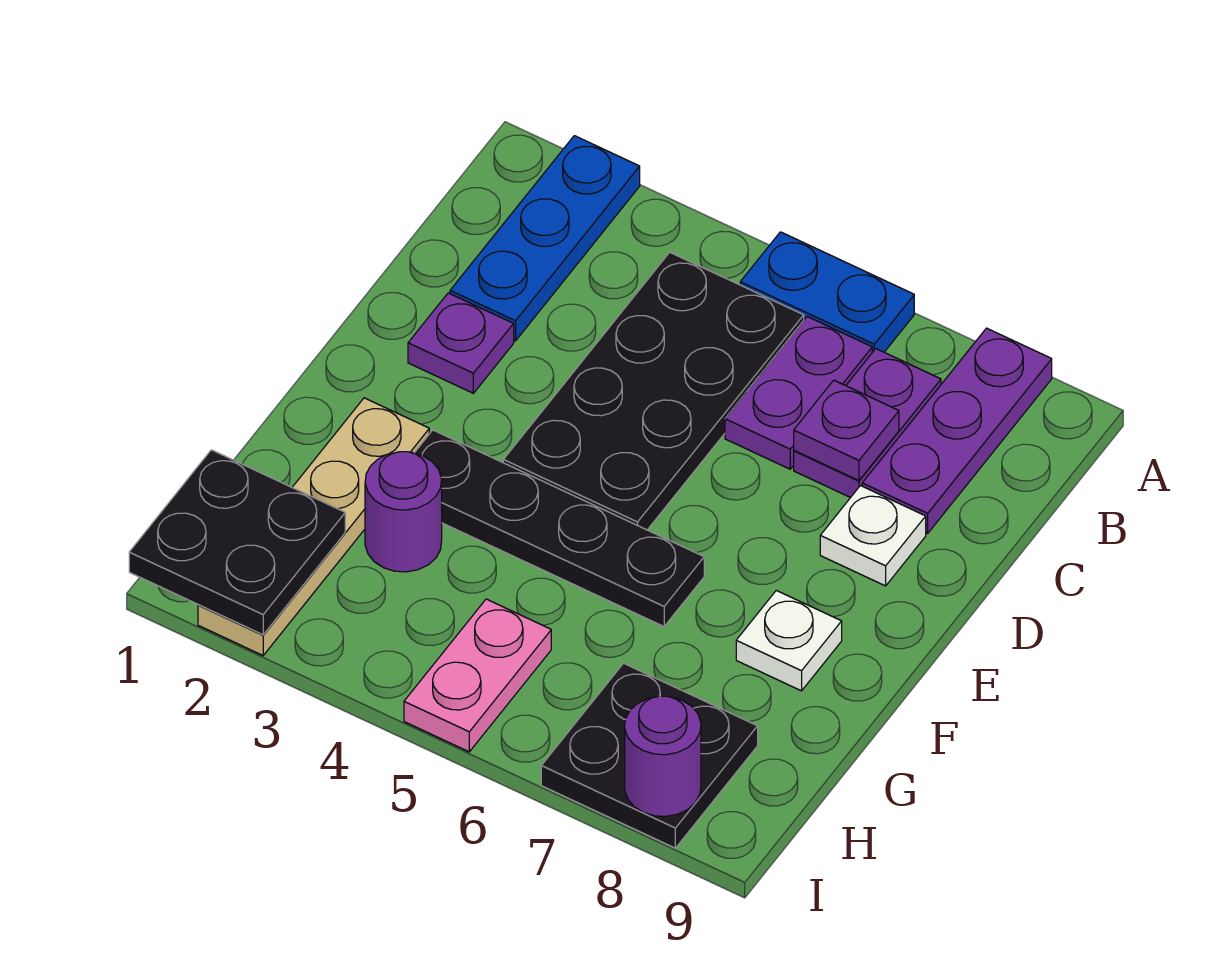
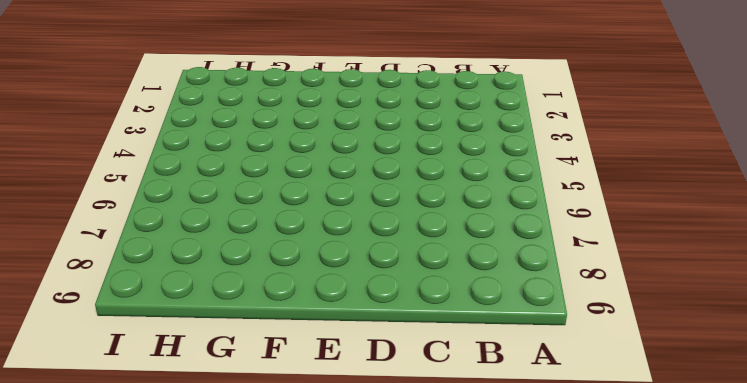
none -> blue 1x3 plate [450,136,640,341]
none -> blue 1x2 plate [740,232,914,352]
none -> purple 1x3 plate [862,328,1052,533]

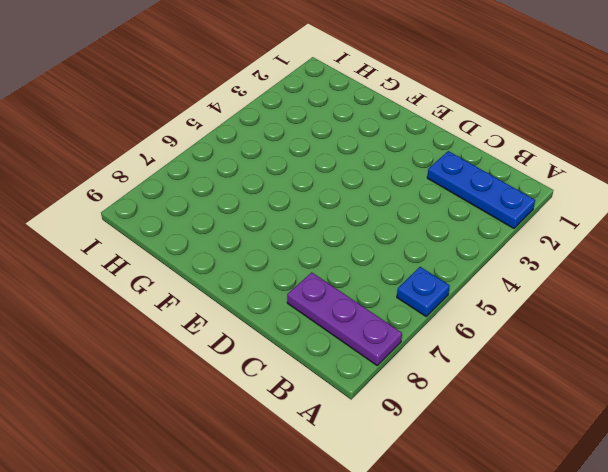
blue 1x1 plate [397,267,450,316] -> blue 1x2 plate [740,232,914,352]
none -> black 2x4 plate [503,252,804,530]
none -> purple 1x2 plate [725,317,872,469]
none -> purple 1x2 plate [794,349,941,498]

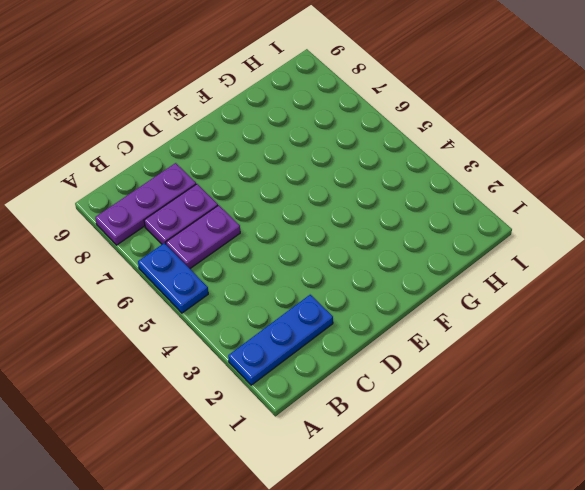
none -> black 2x4 plate [503,252,804,530]
none -> purple 1x1 plate [408,293,514,393]
none -> white 1x1 plate [820,486,926,586]

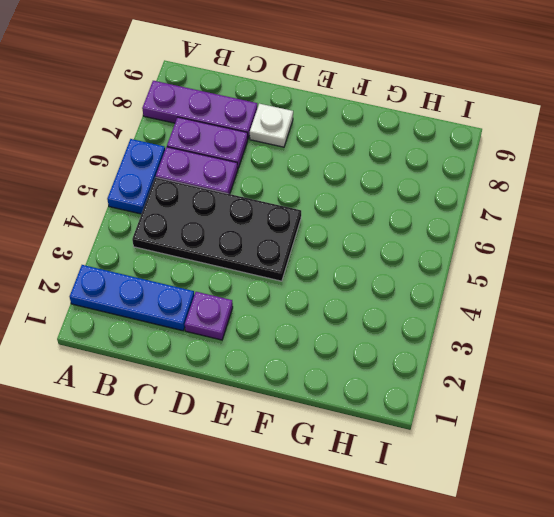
none -> tan 1x4 plate [198,398,429,655]
none -> black 1x4 plate [415,430,704,626]
none -> white 1x1 plate [736,590,842,691]

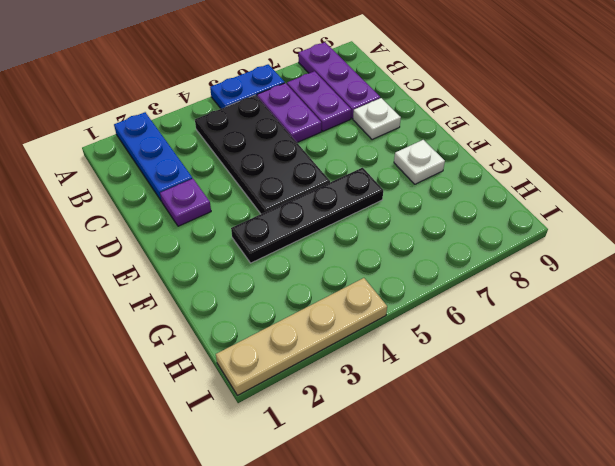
tan 1x4 plate [216,278,387,395] -> tan 1x4 plate turned to [198,398,429,655]
none -> purple 1x1 round brick [365,452,442,572]
none -> pink 1x2 plate [404,599,551,752]
none -> black 2x2 plate [541,663,758,848]

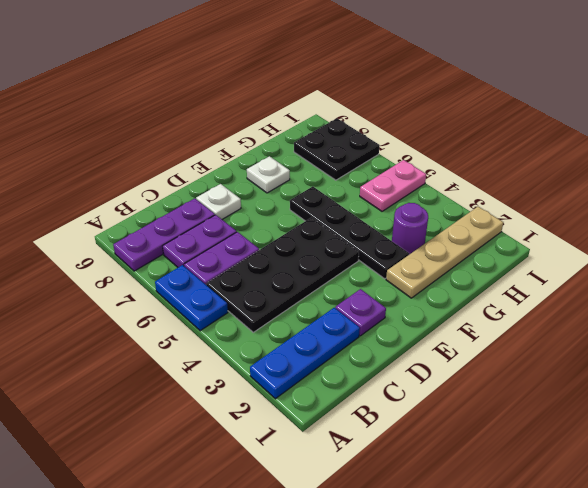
none -> purple 1x1 plate [794,380,899,481]
none -> black 2x2 plate [129,450,345,635]
none -> purple 1x1 round brick [625,696,701,816]

